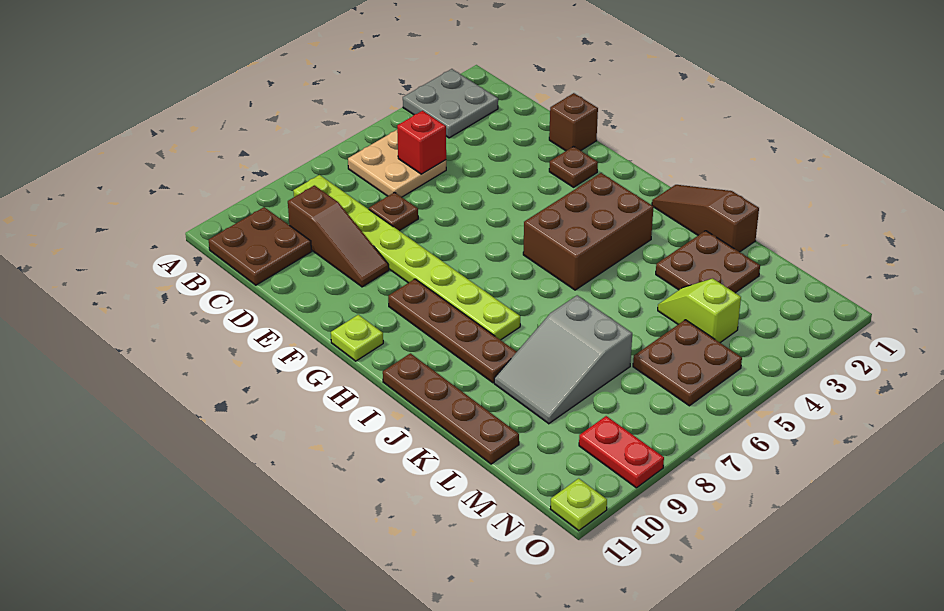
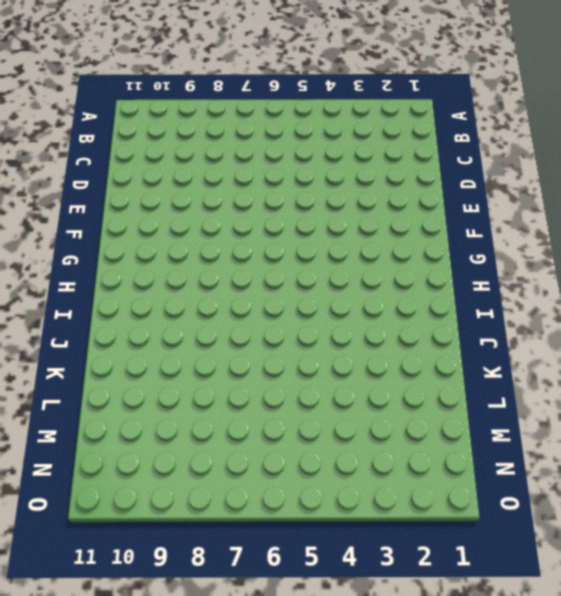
none -> grey 2x2 plate [403,69,498,138]
none -> tan 2x2 plate [348,130,446,197]
none -> lime 1x8 plate [293,175,520,340]

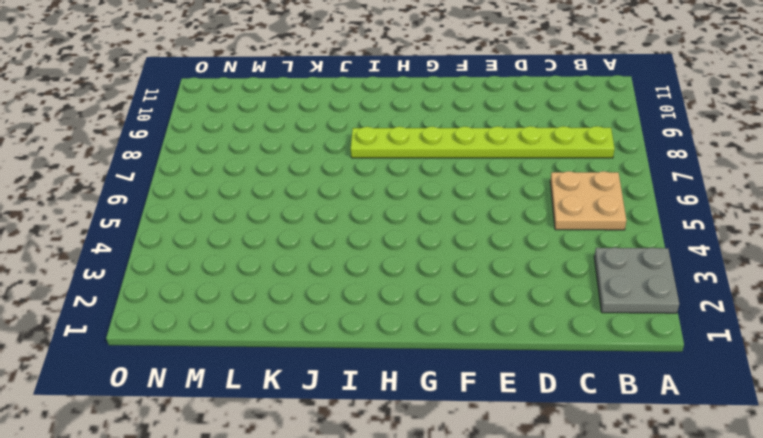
none -> brown 2x2 plate [209,207,312,285]
none -> brown 1x3 slope [288,185,389,287]
none -> brown 1x1 plate [369,192,418,231]

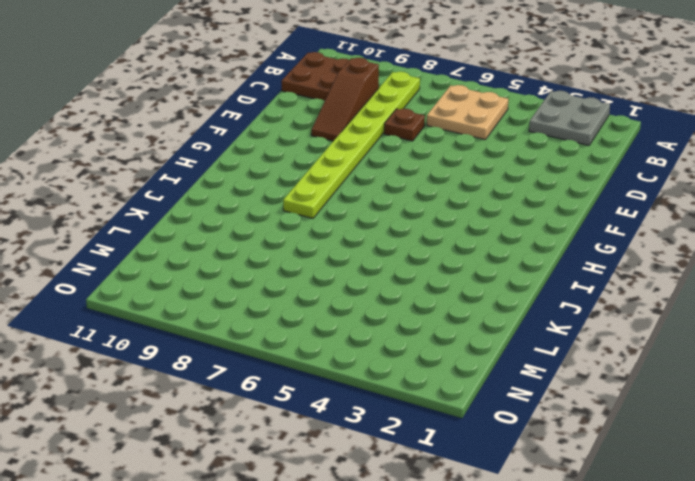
none -> brown 1x1 brick [549,93,598,151]
none -> brown 1x1 plate [549,146,598,187]
none -> brown 1x4 plate [388,279,516,383]

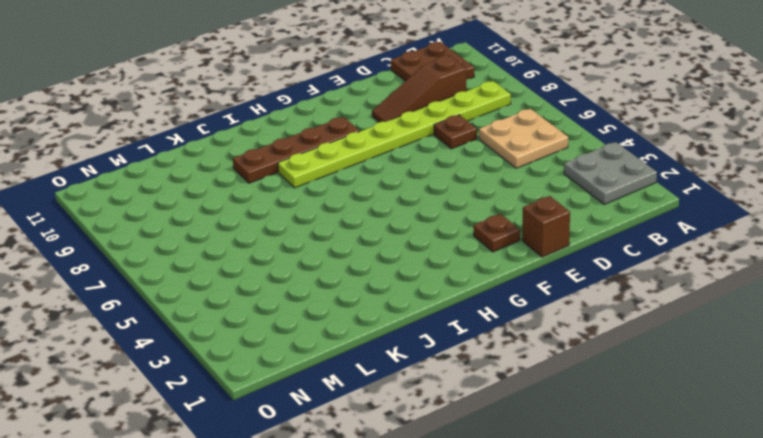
none -> lime 1x1 plate [331,315,383,361]
none -> brown 2x3 brick [523,173,653,290]
none -> brown 1x3 slope [652,185,759,252]

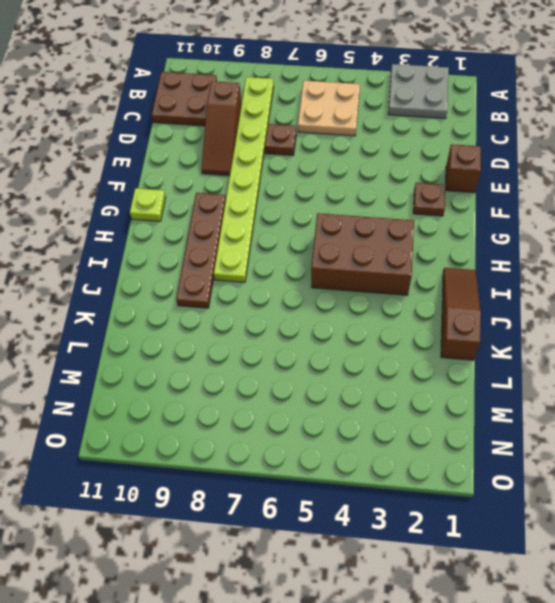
none -> brown 1x4 plate [383,353,519,464]
none -> brown 2x2 plate [656,231,760,293]
none -> grey 2x3 slope [494,295,632,424]

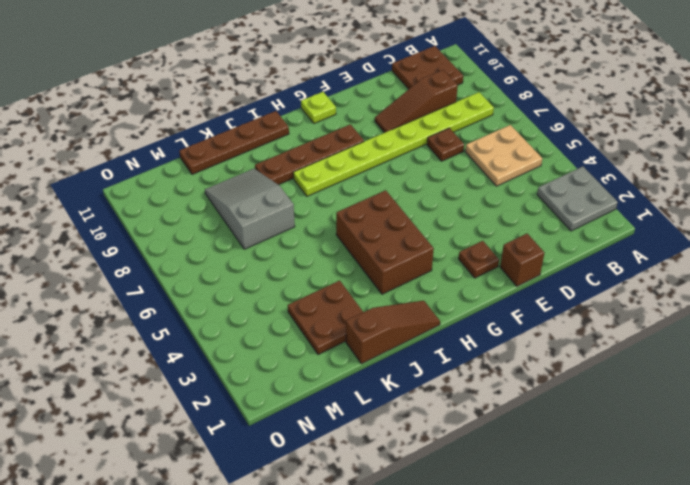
none -> lime 1x2 slope [658,278,741,343]
none -> brown 2x2 plate [633,320,742,406]
none -> red 1x2 plate [579,416,664,488]

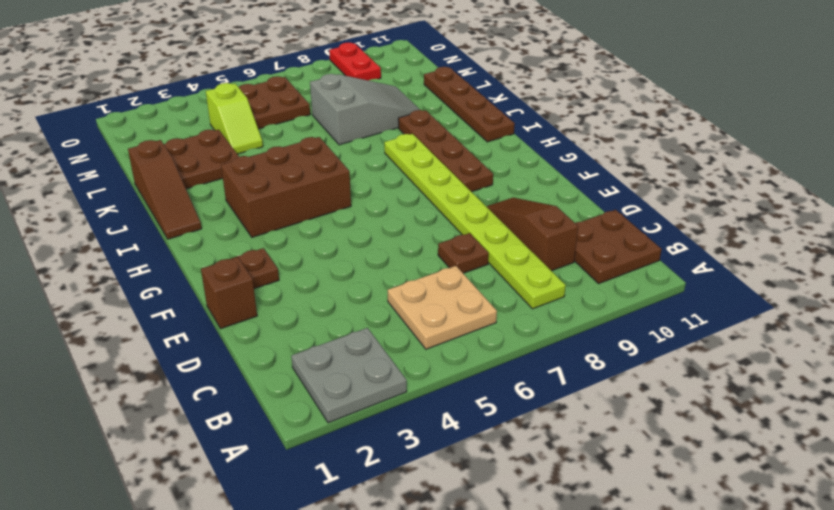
none -> lime 1x1 plate [331,315,383,361]
none -> lime 1x1 plate [550,478,607,531]
none -> red 1x1 brick [397,111,446,174]

